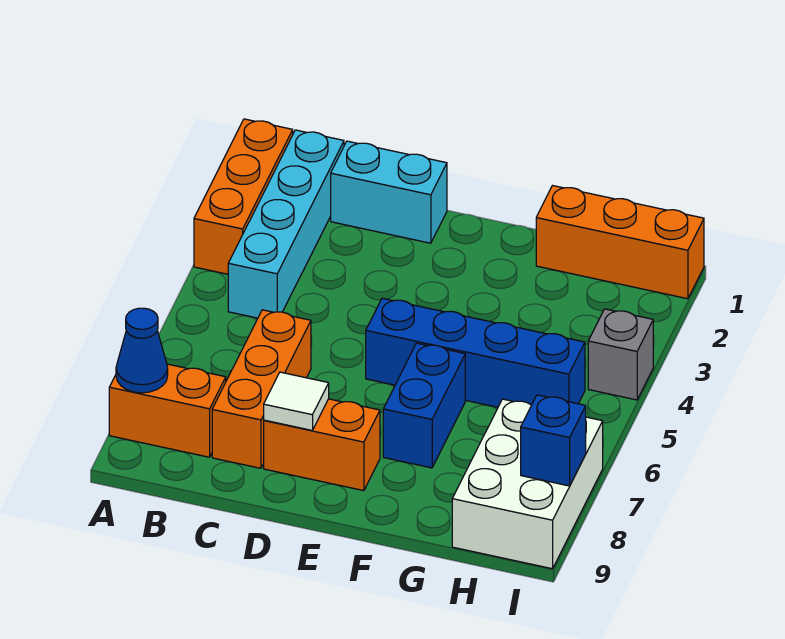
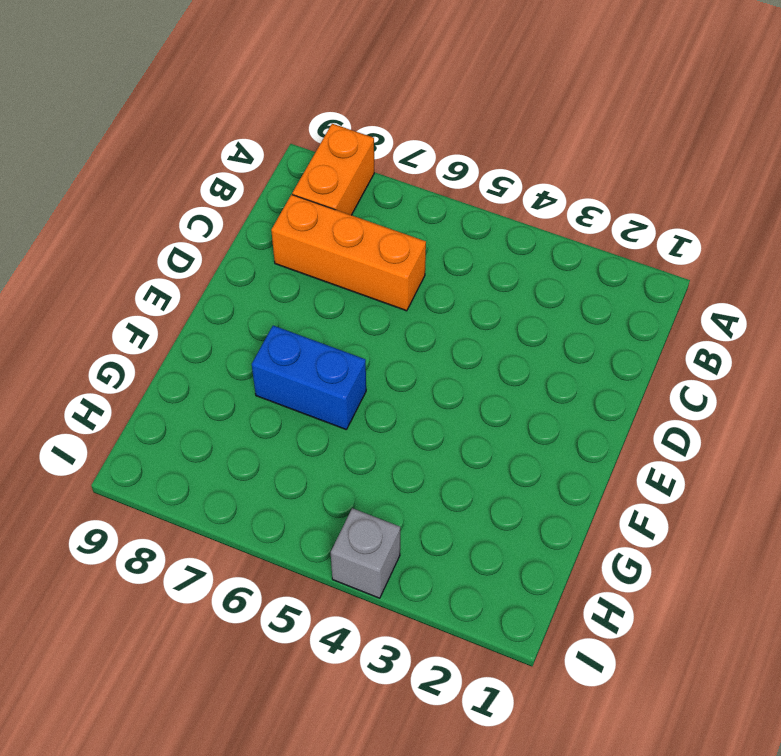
none -> orange 1x3 brick [194,119,293,274]
none -> cyan 1x4 brick [228,130,344,318]
none -> cyan 1x2 brick [331,141,447,243]

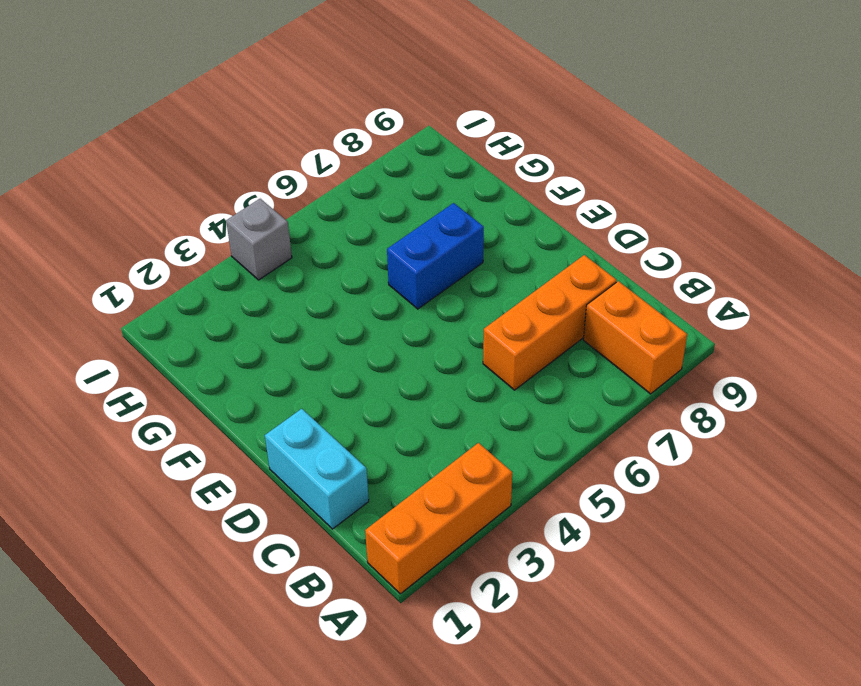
none -> cyan 1x4 brick [228,130,344,318]
none -> orange 1x2 brick [264,399,380,491]
none -> blue 1x4 brick [366,298,585,407]

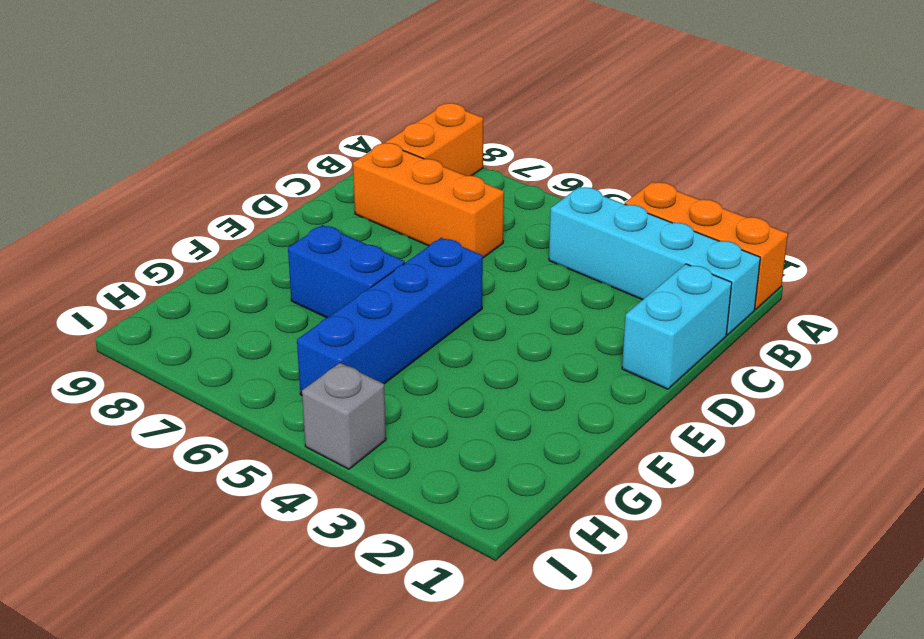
none -> orange 1x2 brick [264,399,380,491]
none -> orange 1x3 brick [536,186,704,299]
none -> white 2x3 brick [452,399,603,569]

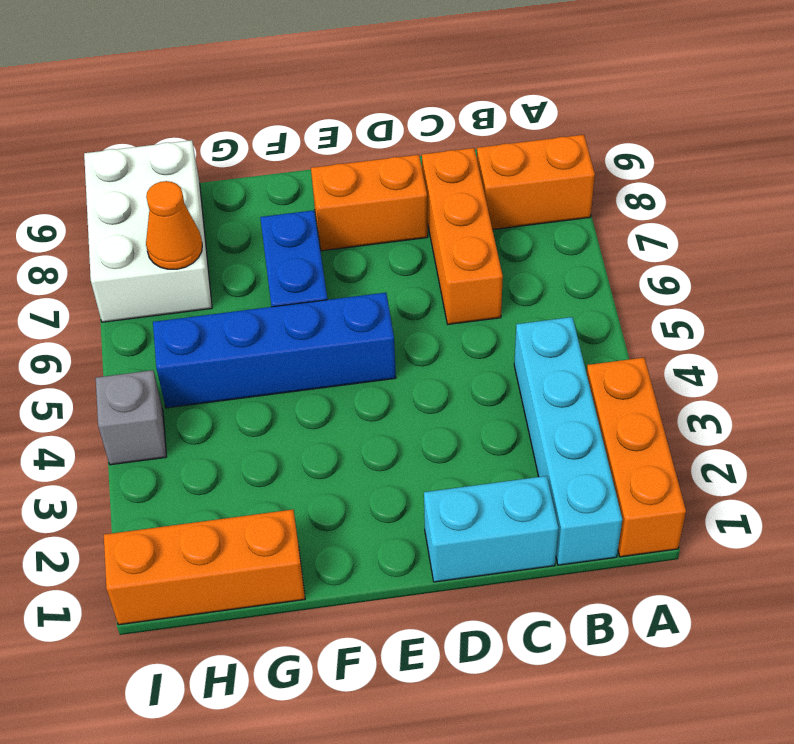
orange 1x1 cone [146,181,202,269] -> none
none -> blue 1x1 cone [116,308,168,393]
none -> white 1x1 tile [264,372,329,430]
none -> blue 1x1 brick [521,395,586,486]

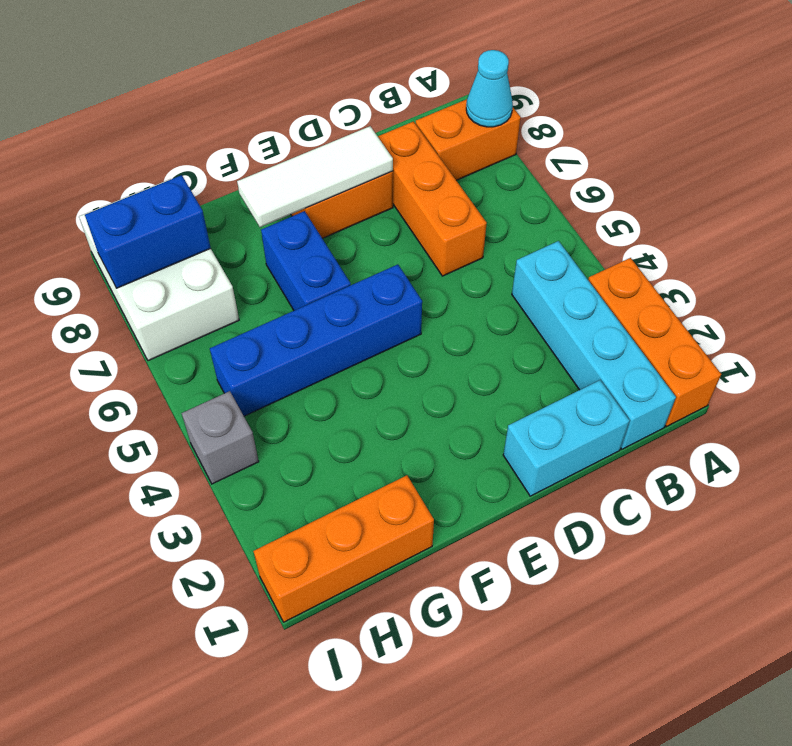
cyan 1x1 cone [466,50,513,127] -> blue 1x1 cone [116,308,168,393]
white 1x3 tile [237,126,393,227] -> white 1x1 tile [264,372,329,430]
blue 1x2 brick [85,175,211,288] -> blue 1x1 brick [521,395,586,486]

